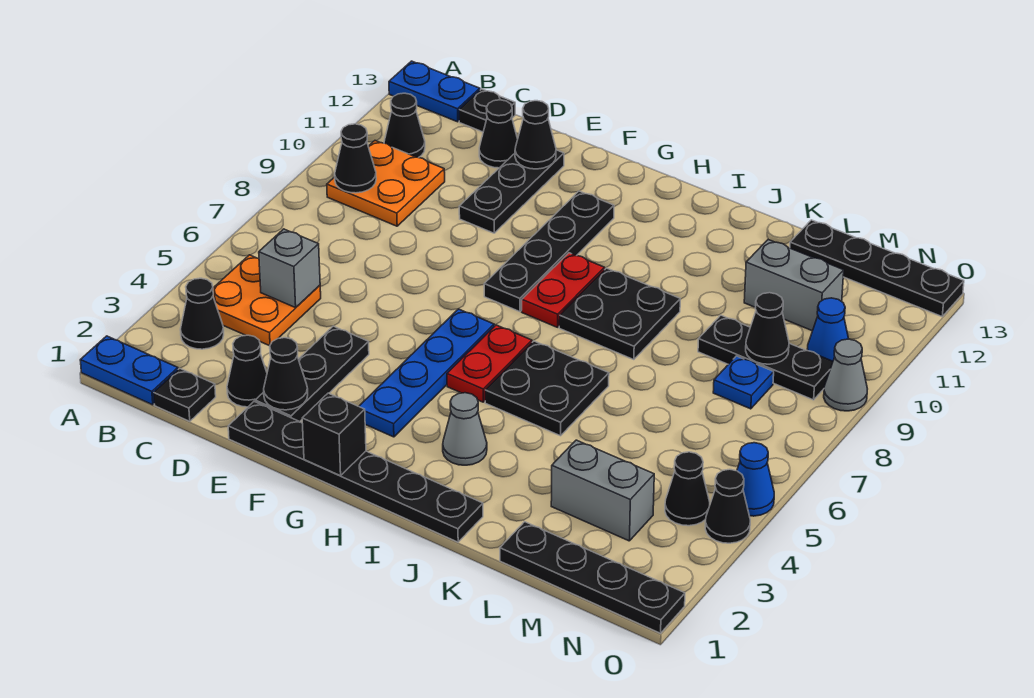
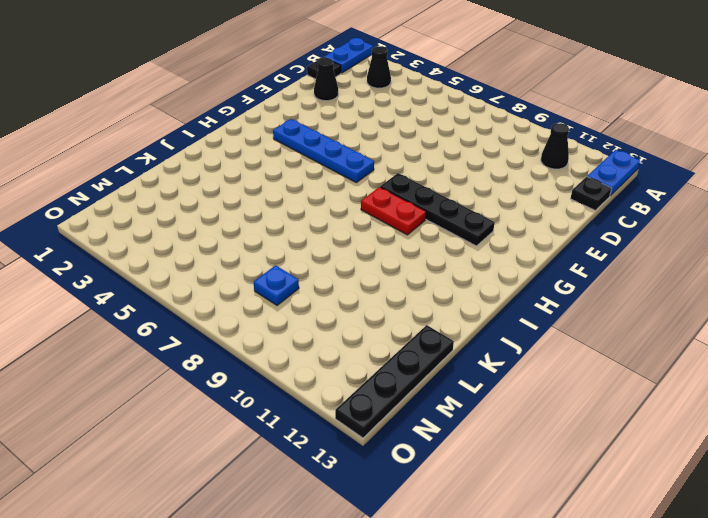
none -> orange 2x2 plate [213,255,321,346]
none -> orange 2x2 plate [327,141,445,226]
none -> black 1x1 cone [479,100,518,168]
none -> black 1x6 plate [228,402,483,542]

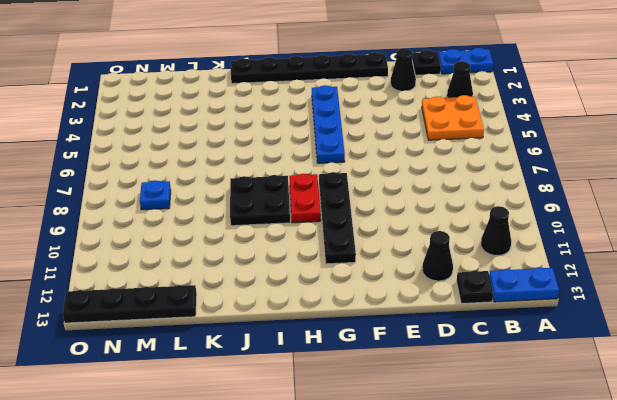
none -> orange 2x2 plate [327,141,445,226]
none -> black 1x3 plate [255,326,369,422]
none -> black 1x3 plate [459,150,564,233]
none -> red 1x2 plate [447,325,532,402]

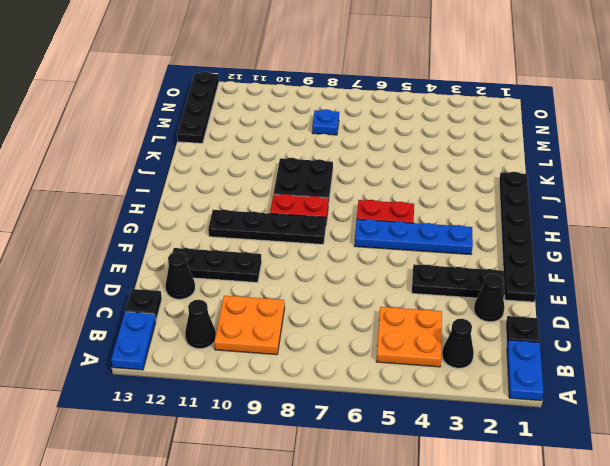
none -> grey 1x1 cone [443,393,487,465]
none -> black 2x2 plate [485,341,609,436]
none -> black 1x4 plate [500,522,685,633]
none -> grey 1x2 brick [551,440,654,541]

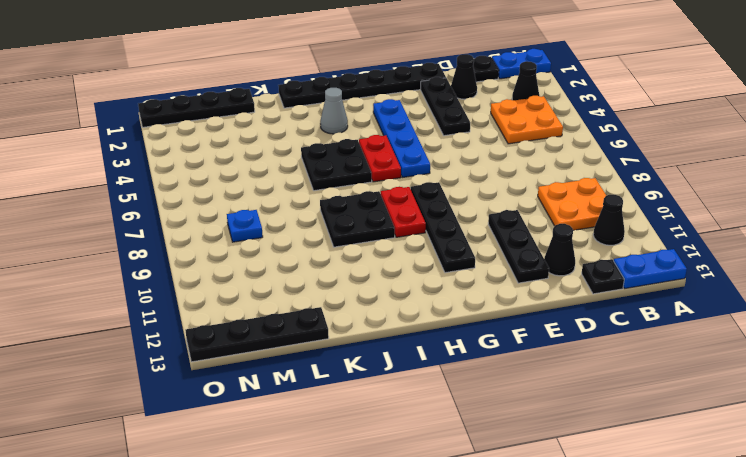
none -> grey 1x2 brick [551,440,654,541]
none -> black 1x3 plate [698,315,833,400]
none -> grey 1x2 brick [744,240,844,331]
none -> black 1x1 cone [665,452,710,526]

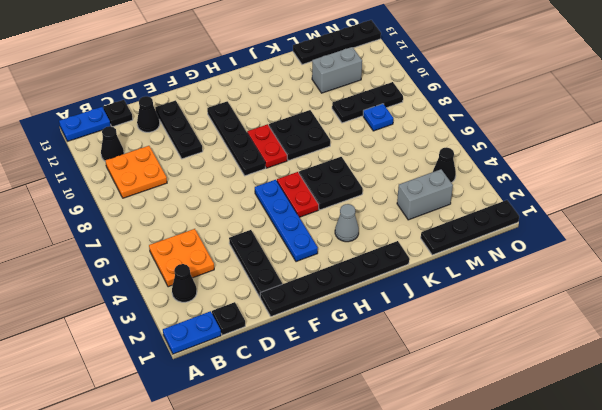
none -> black 1x1 cone [227,335,267,407]
none -> blue 1x1 cone [807,298,848,361]
none -> black 1x1 cone [705,469,750,543]
none -> blue 1x1 cone [737,443,774,516]

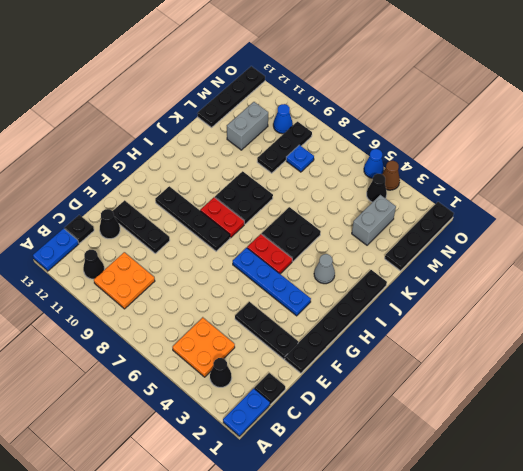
brown 1x1 cone [382,161,400,190] -> black 1x1 cone [705,469,750,543]
none -> black 1x1 cone [227,335,267,407]
none -> grey 1x1 cone [824,339,867,411]
none -> black 1x1 cone [335,124,376,193]
none -> grey 1x1 brick [259,229,320,308]

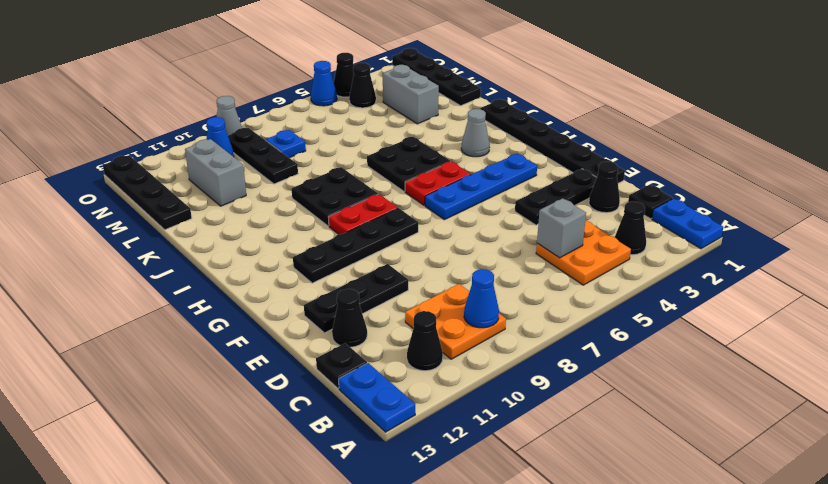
blue 1x1 cone [464,269,499,328] -> black 1x1 cone [335,124,376,193]
none -> black 1x1 cone [264,338,308,410]
none -> black 1x1 cone [515,101,556,169]
none -> black 1x1 brick [302,393,366,476]
none -> black 1x1 cone [746,293,789,364]

